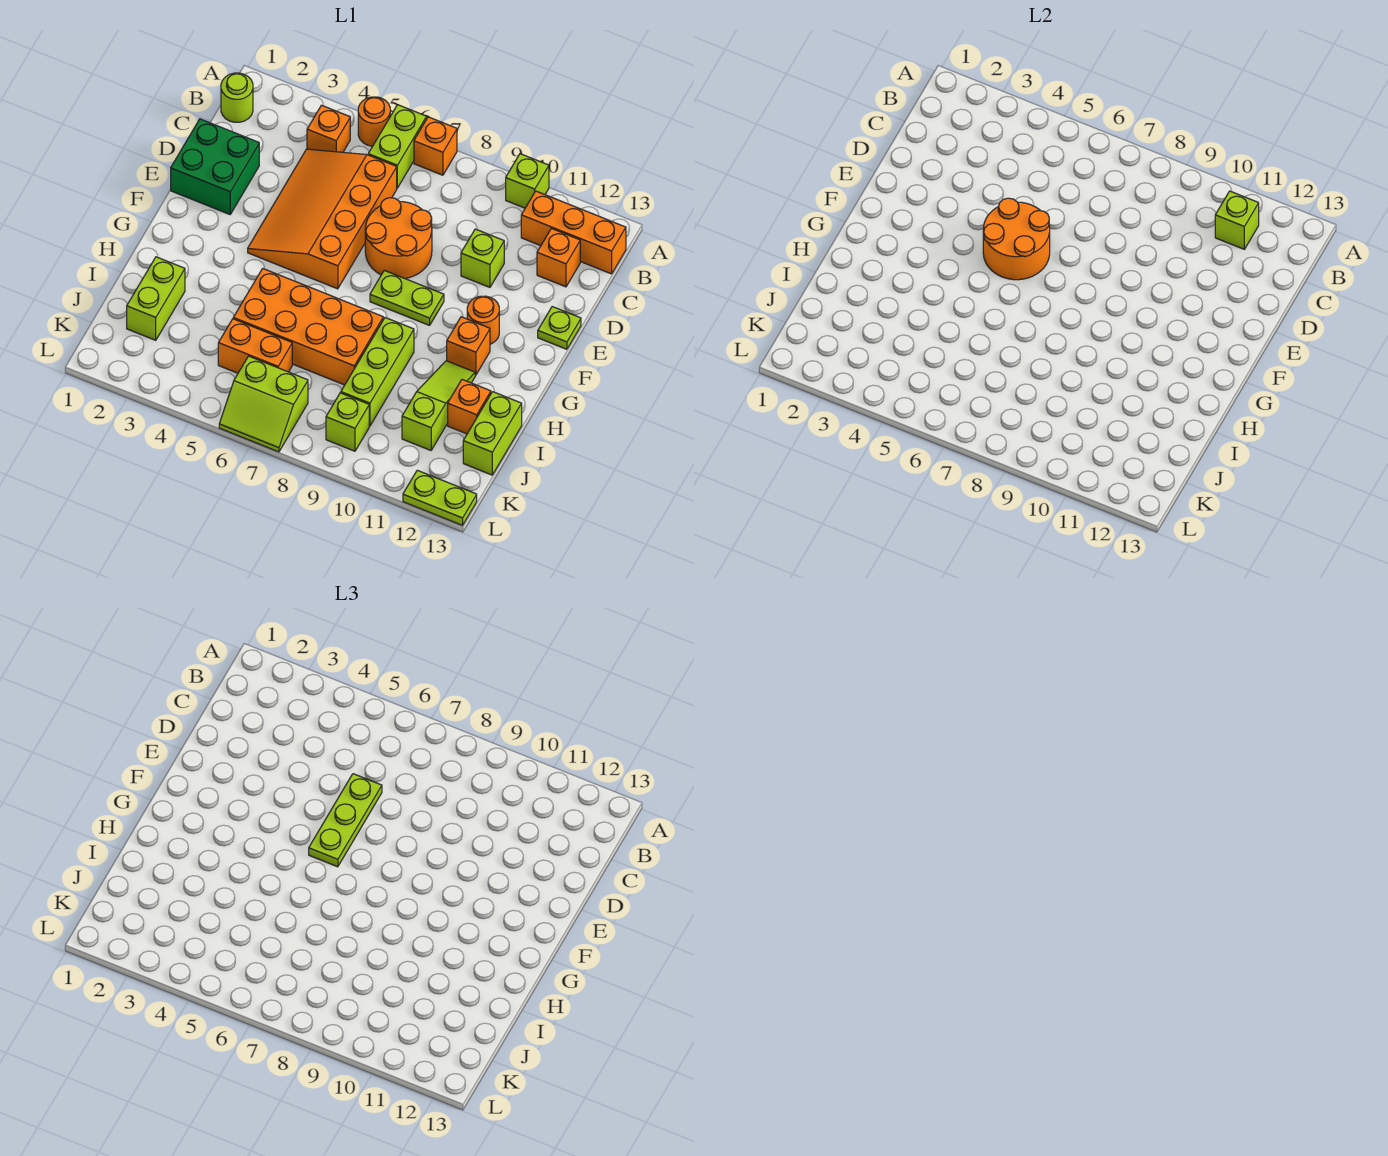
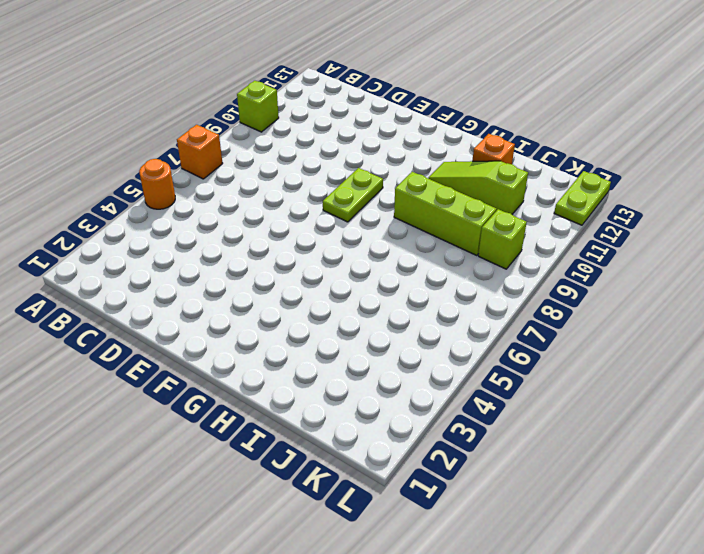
none -> lime 1x2 brick [368,105,427,188]
none -> lime 1x1 round brick [221,73,253,122]
none -> orange 1x1 brick [307,105,350,152]

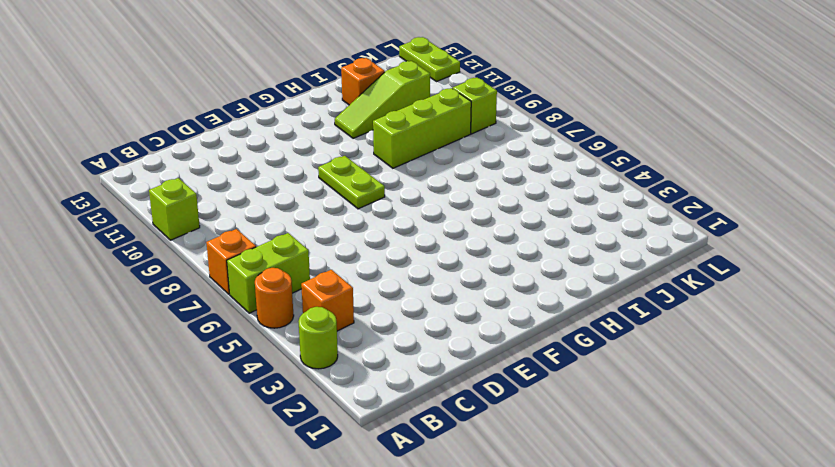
lime 1x1 round brick [298,307,338,369] -> lime 1x1 round brick moved to [221,73,253,122]
none -> orange 1x3 brick [521,191,626,274]
none -> orange 3x4 slope [248,149,397,289]
none -> orange 1x1 brick [537,228,580,287]

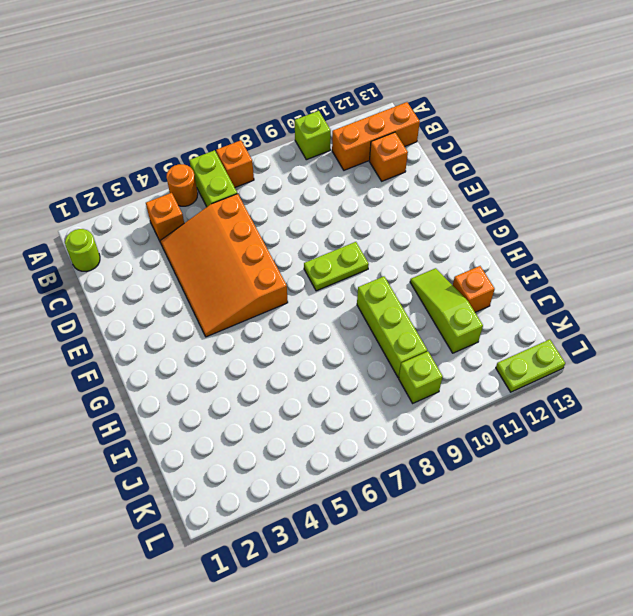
none -> green 2x2 brick [171,119,259,214]
none -> orange 2x2 round brick [365,198,432,278]
none -> lime 1x1 brick [461,229,504,287]

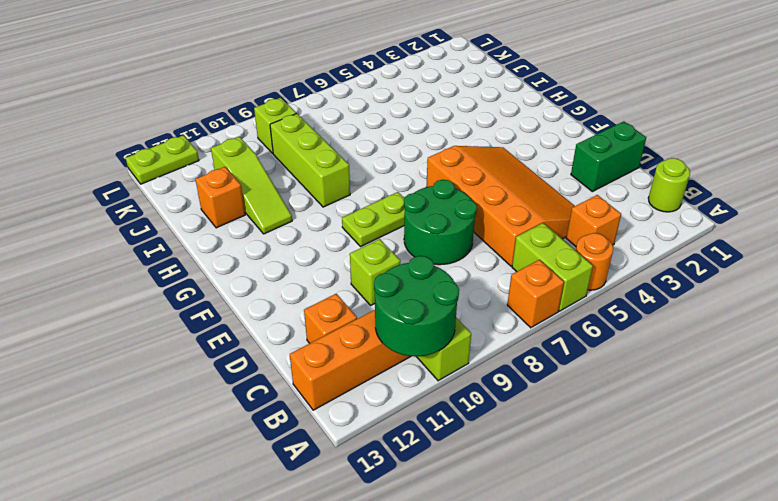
green 2x2 round brick [374,256,459,357] -> lime 1x1 brick [1215,191,1259,249]
green 1x2 brick [571,121,646,192] -> green 2x2 brick [171,119,259,214]
green 2x2 round brick [404,180,477,265] -> orange 2x2 round brick [365,198,432,278]
none -> lime 1x1 plate [538,307,581,349]
none -> orange 1x1 round brick [467,296,499,344]
none -> orange 1x1 brick [447,317,490,375]

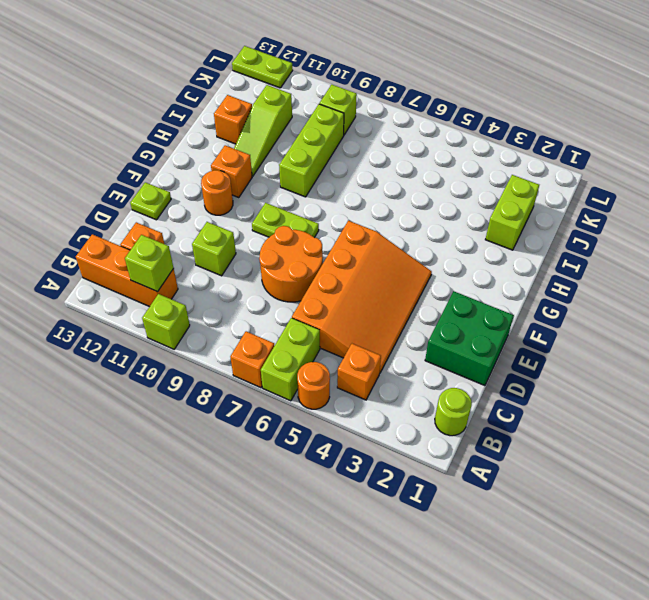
none -> orange 2x4 brick [233,269,383,385]
none -> lime 1x2 brick [463,392,522,475]
none -> orange 1x2 brick [218,319,292,373]

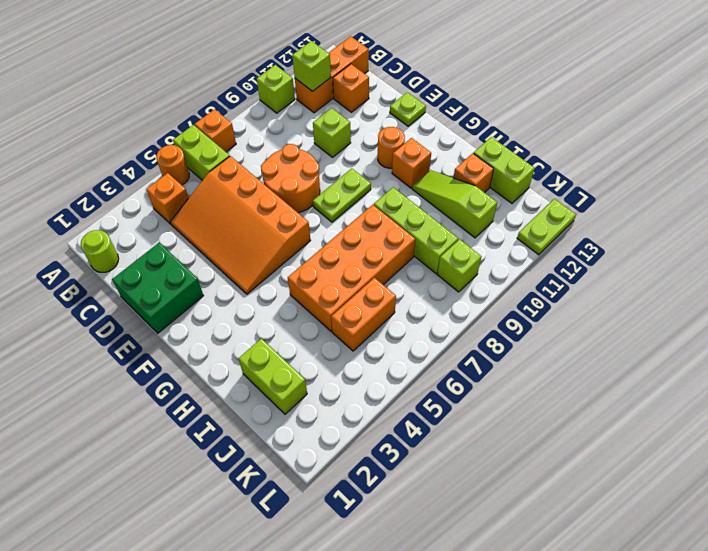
none -> lime 2x2 slope [219,356,308,452]
none -> orange 2x2 round brick [983,198,1050,280]
none -> lime 1x3 plate [309,774,382,867]

